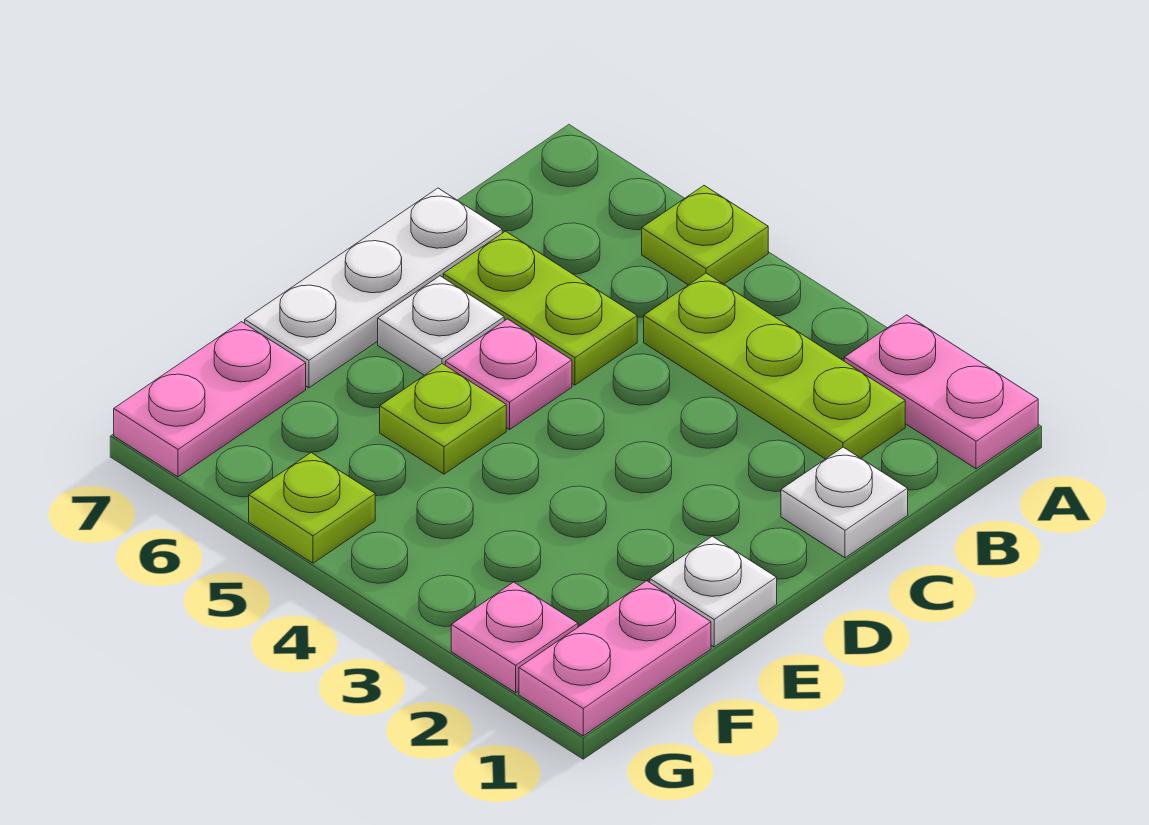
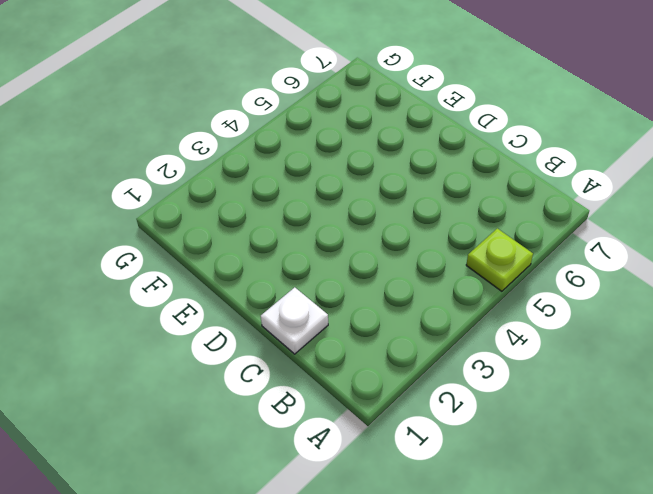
none -> pink 1x2 plate [844,315,1038,469]
none -> lime 1x3 plate [644,273,905,459]
none -> lime 1x2 plate [443,231,637,385]

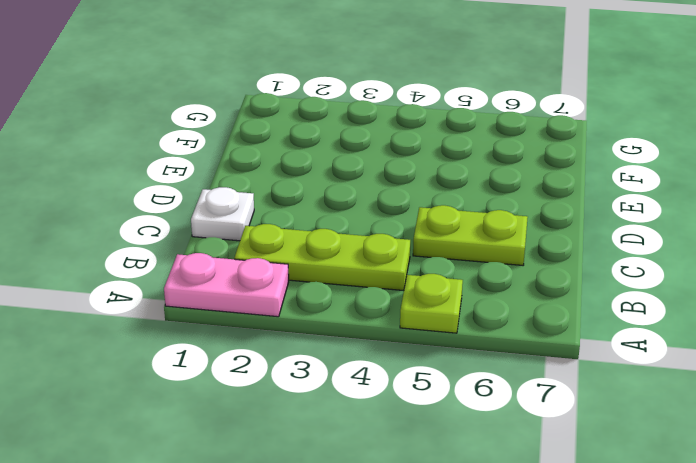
none -> white 1x3 plate [245,188,502,388]
none -> pink 1x1 plate [445,319,572,430]
none -> white 1x1 plate [378,276,504,375]

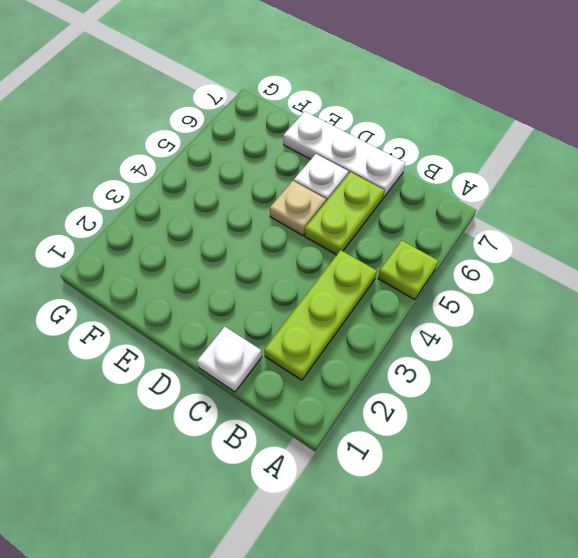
tan 1x1 plate [270,181,326,235] -> pink 1x1 plate [445,319,572,430]
none -> pink 1x2 plate [844,315,1038,469]
none -> white 1x1 plate [650,536,777,647]
none -> lime 1x1 plate [380,364,506,474]

